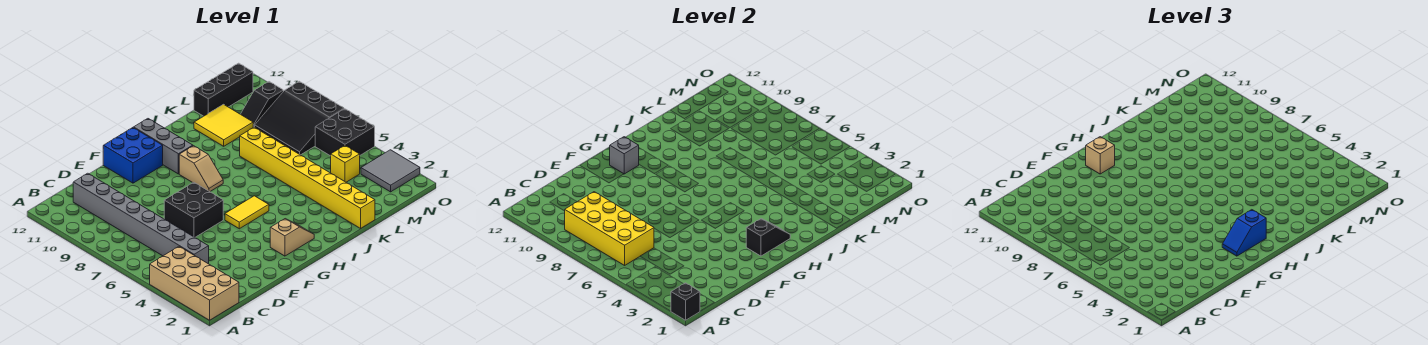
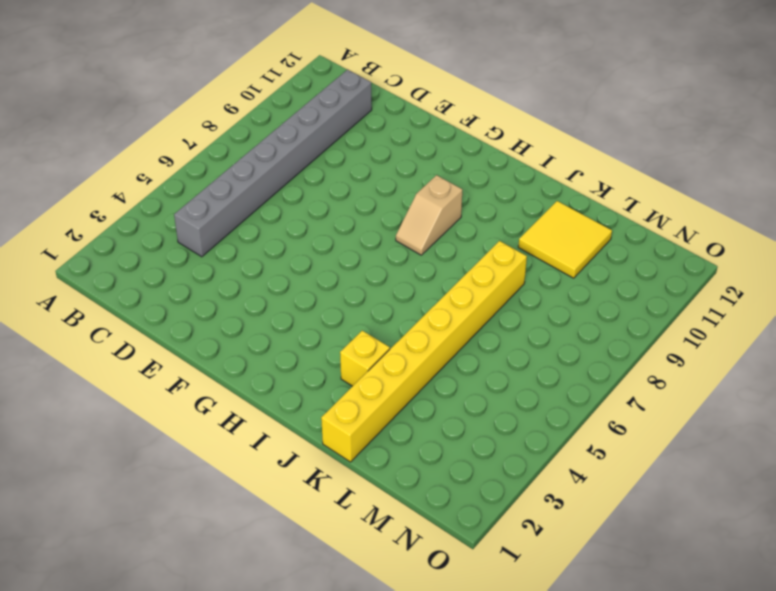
yellow 1x1 brick [340,331,390,386] -> yellow 1x1 brick moved to [331,146,360,182]
none -> tan 2x4 brick [150,247,239,320]
none -> black 2x2 brick [164,182,223,237]
none -> blue 2x2 brick [103,128,163,183]

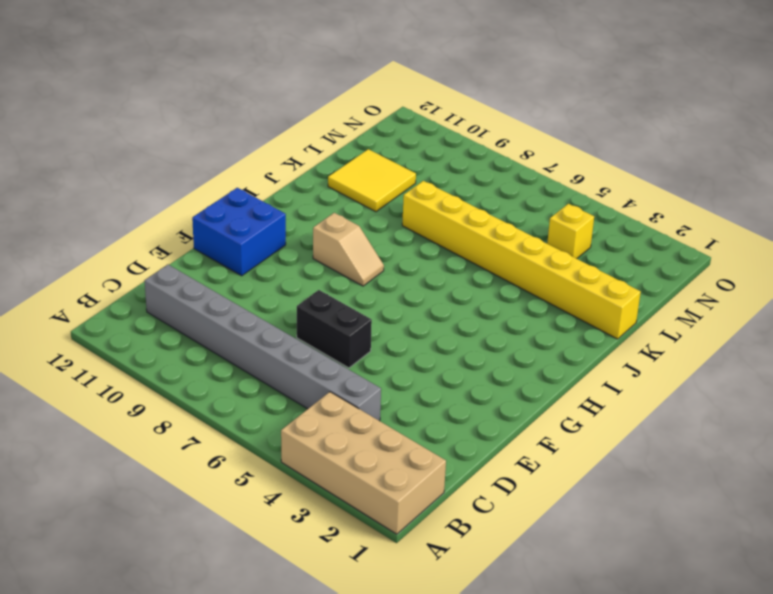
black 1x2 brick [297,290,372,368] -> black 2x2 brick [164,182,223,237]
none -> tan 1x2 slope [270,219,314,256]
none -> yellow 1x2 tile [225,196,269,229]
none -> grey 1x3 brick [134,119,193,174]

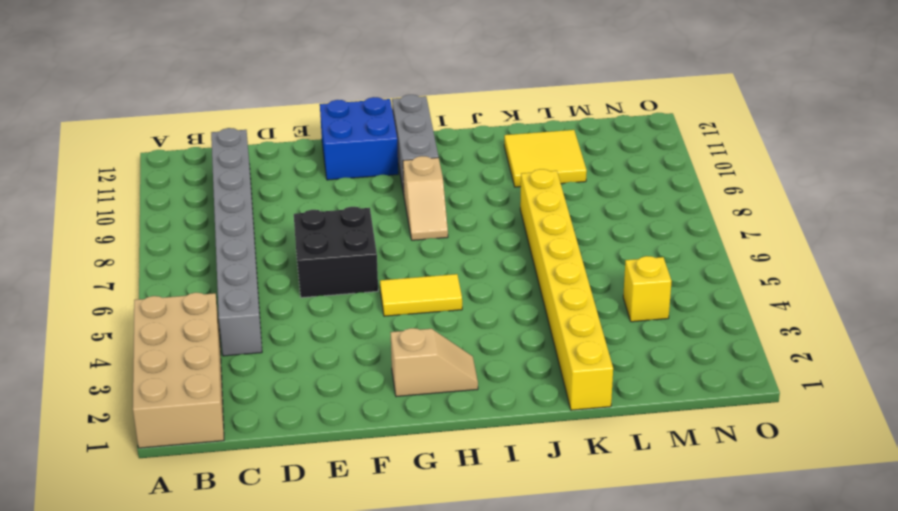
none -> black 1x3 brick [194,63,253,116]
none -> black 3x3 slope [255,81,344,155]
none -> black 1x2 slope [241,82,283,127]

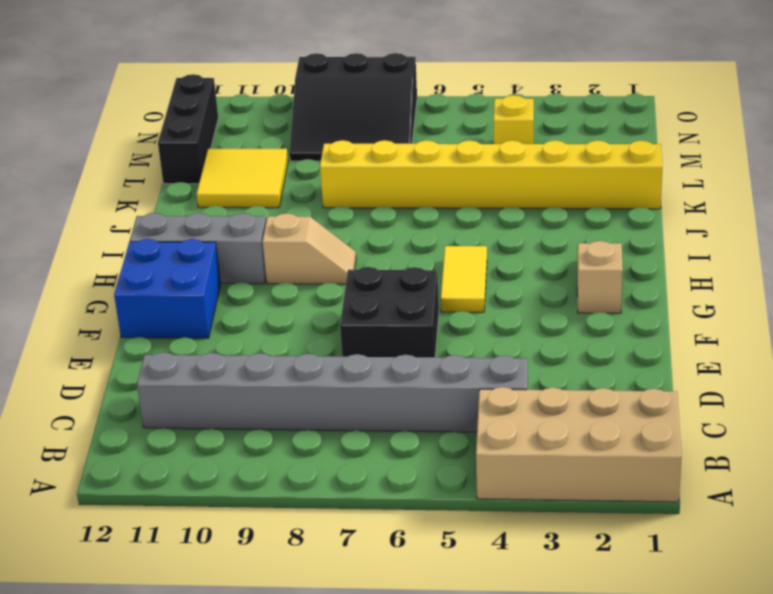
none -> black 1x2 slope [241,82,283,127]
none -> grey 2x2 tile [361,150,420,192]
none -> black 2x2 brick [315,109,375,156]

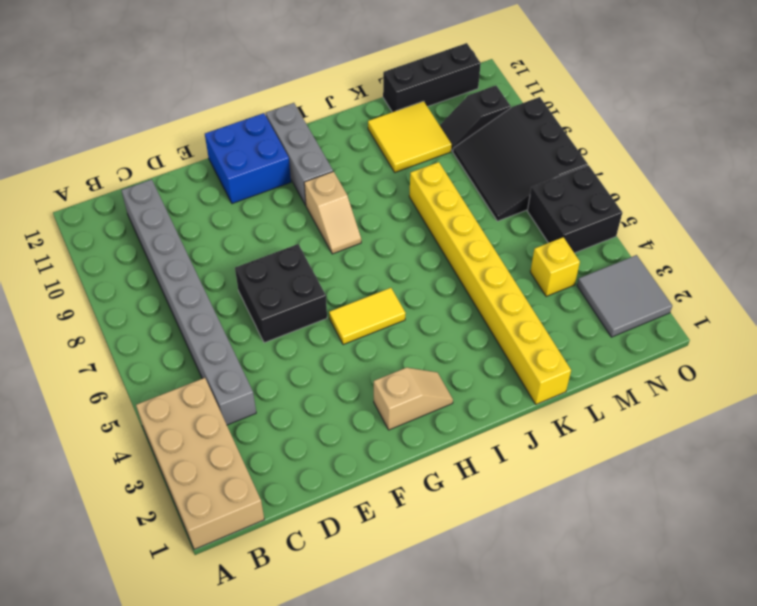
none -> black 1x1 brick [671,283,700,320]
none -> yellow 2x4 brick [565,192,654,265]
none -> black 1x2 slope [746,219,790,256]

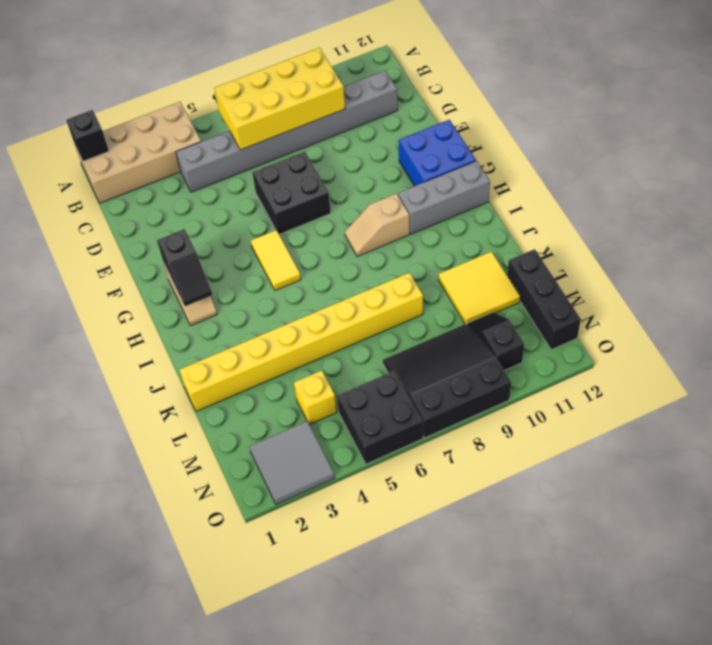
none -> grey 1x1 brick [610,137,639,174]
none -> blue 1x2 slope [1222,210,1266,256]
none -> tan 1x1 brick [1086,137,1115,174]

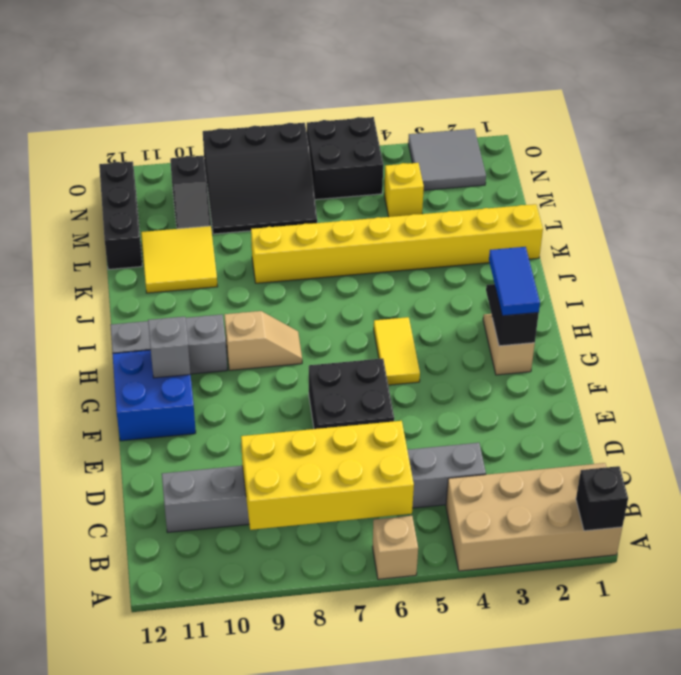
tan 1x1 brick [373,516,418,579] -> tan 1x1 brick moved to [1086,137,1115,174]
blue 1x2 tile [489,247,540,316] -> blue 1x2 slope [1222,210,1266,256]

